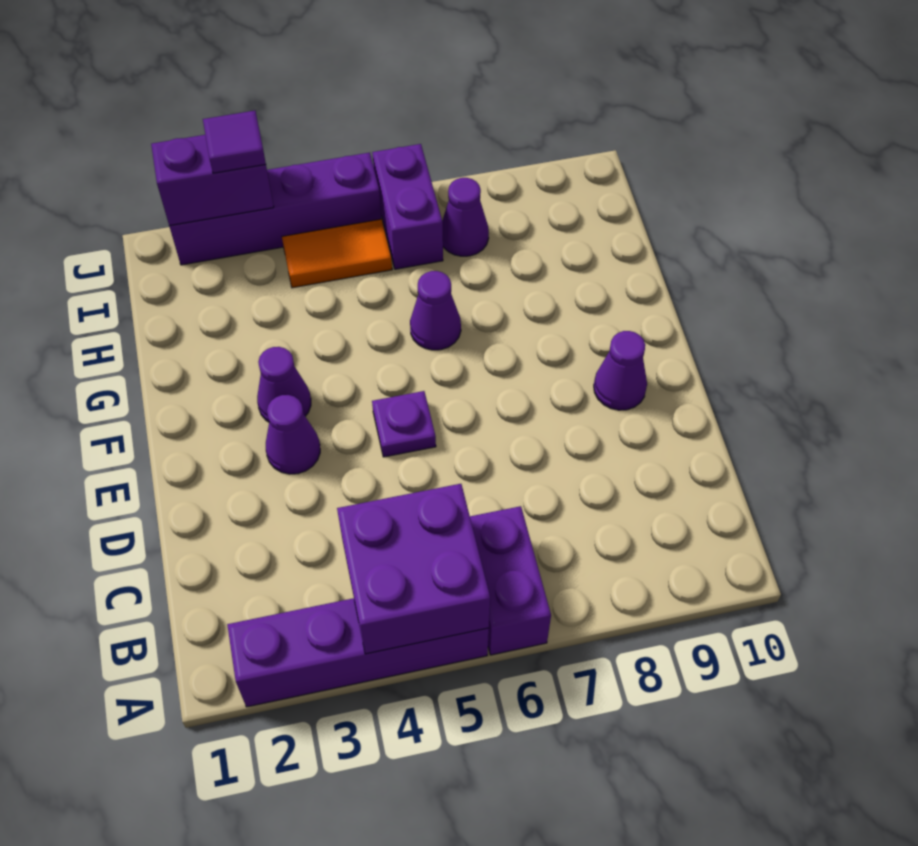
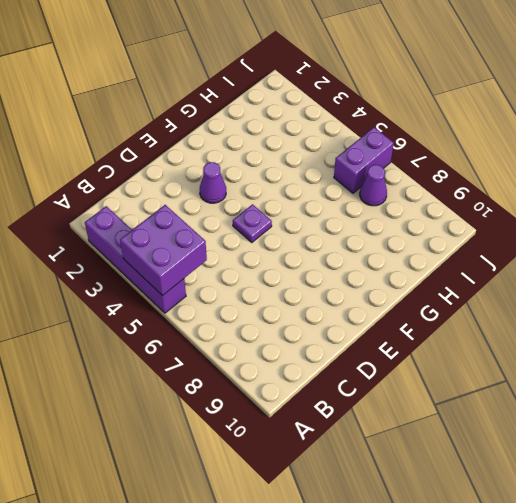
none -> purple 1x2 brick [470,506,551,655]
none -> purple 1x1 cone [594,331,647,410]
none -> purple 1x1 cone [257,347,311,422]

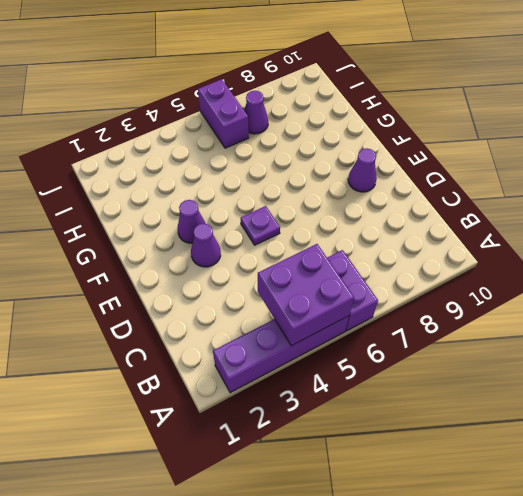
none -> purple 1x1 cone [410,271,461,350]
none -> orange 1x2 tile [282,219,392,288]
none -> purple 1x4 brick [169,153,381,265]

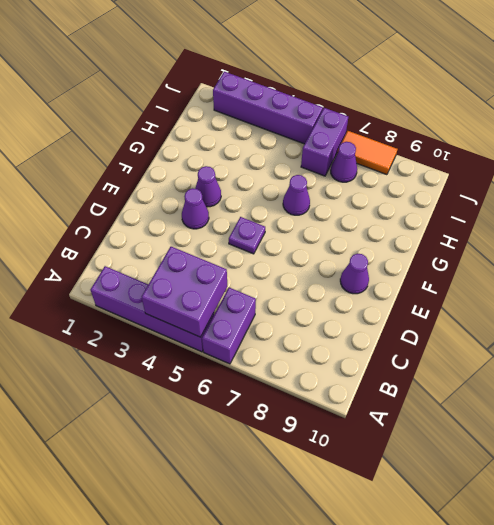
orange 1x2 tile [337,131,397,175] -> orange 1x2 tile moved to [282,219,392,288]
none -> purple 1x2 brick [151,135,274,226]
none -> purple 1x1 tile [203,111,266,173]

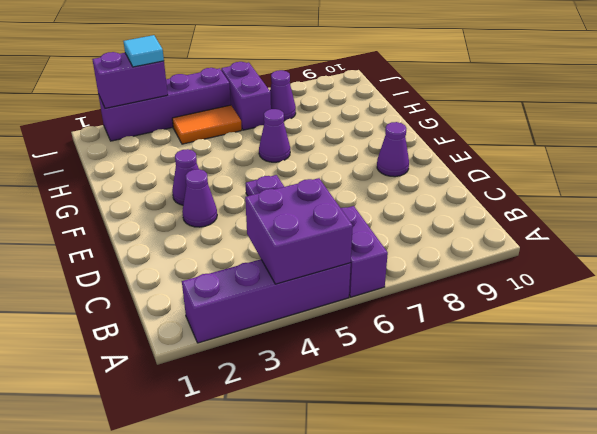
cyan 1x1 tile [124,35,164,67] -> purple 1x1 tile [203,111,266,173]

